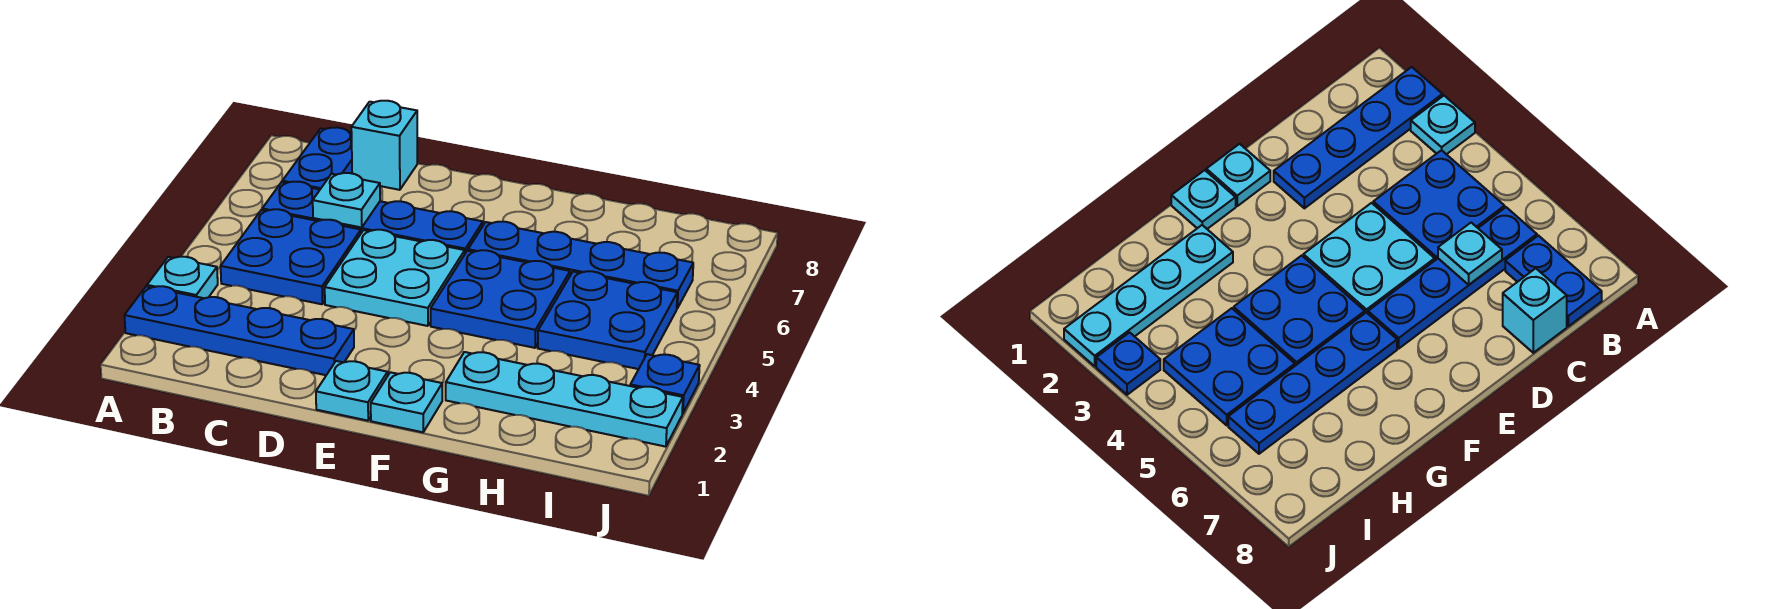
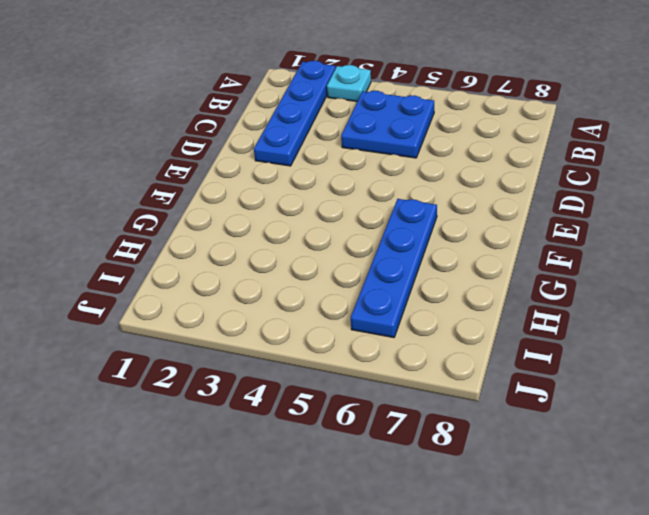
none -> blue 1x4 plate [262,182,483,253]
none -> blue 1x2 plate [282,127,352,189]
none -> cyan 1x1 brick [351,101,417,190]

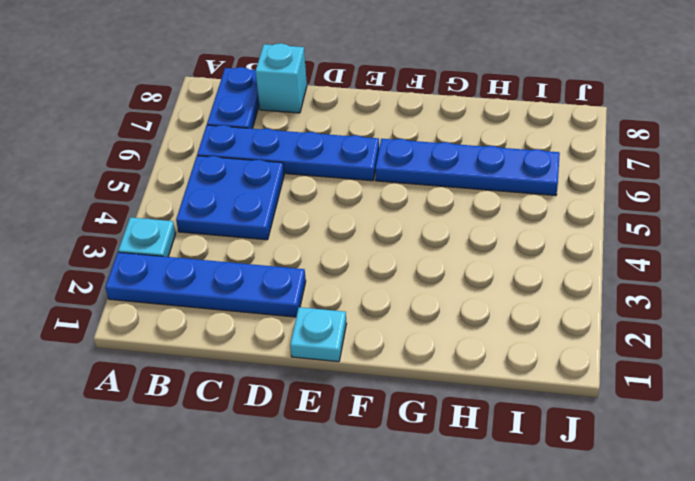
none -> cyan 2x2 plate [325,230,465,326]
none -> cyan 1x1 plate [371,372,442,432]
none -> blue 2x2 plate [431,250,570,348]

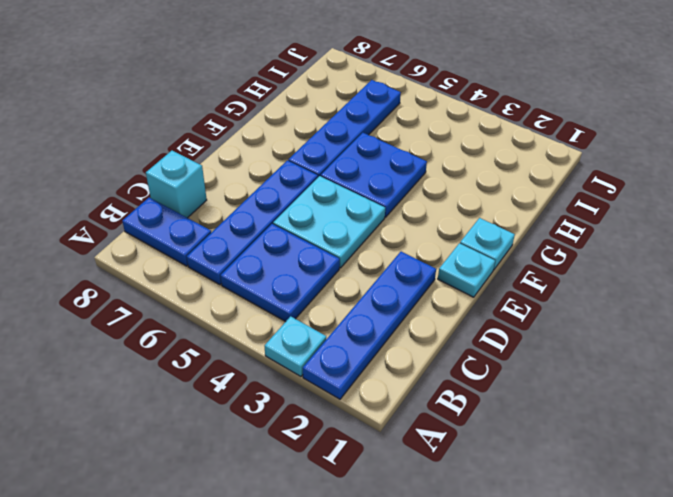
none -> cyan 1x4 plate [446,352,683,447]
none -> blue 2x2 plate [538,271,677,369]
none -> blue 1x1 plate [630,354,700,414]

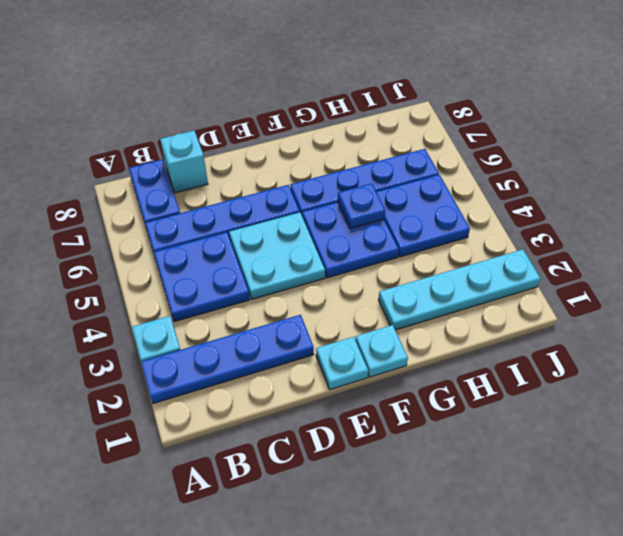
blue 1x1 plate [338,183,385,229] -> blue 1x1 plate moved to [630,354,700,414]
none -> cyan 1x1 plate [313,173,380,228]

